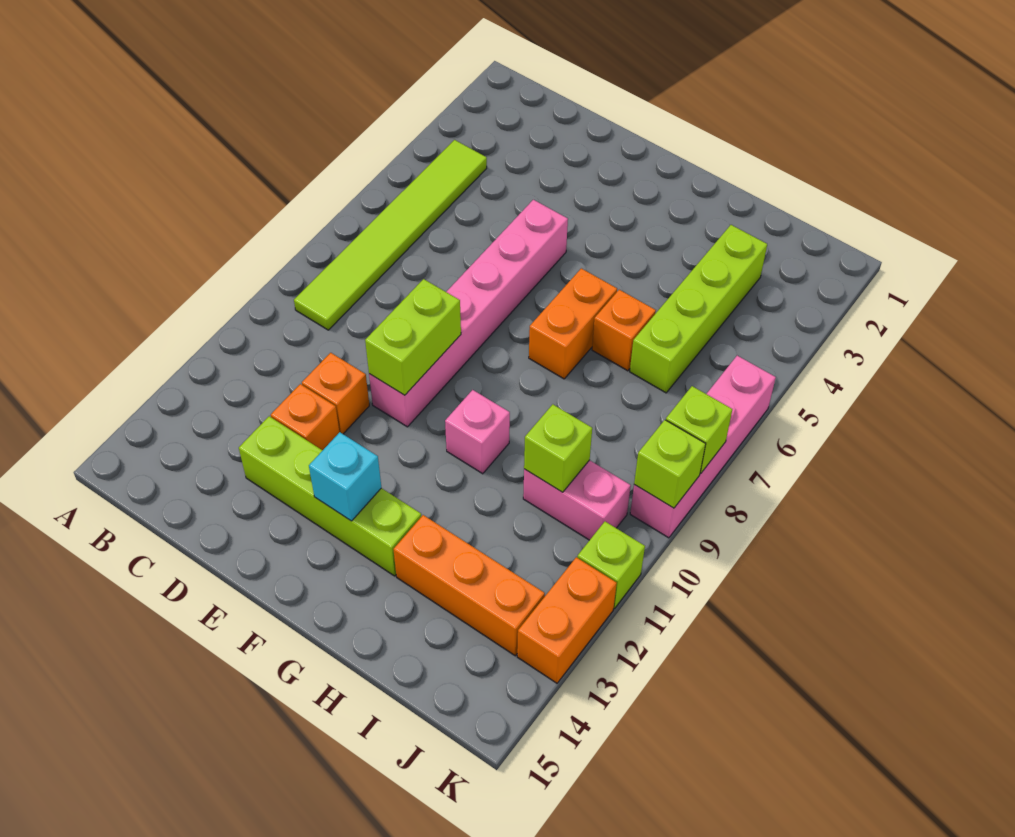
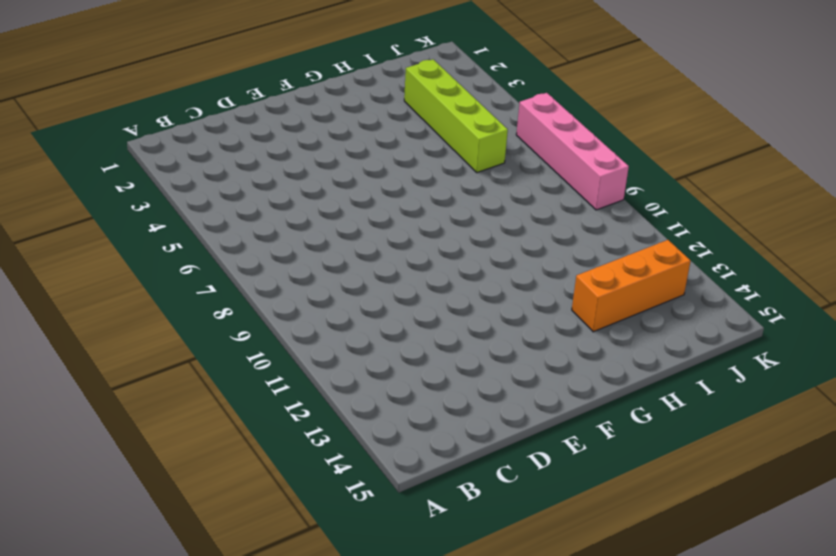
none -> lime 1x6 tile [294,140,487,330]
none -> orange 1x1 brick [302,353,369,434]
none -> orange 1x1 brick [271,384,339,450]

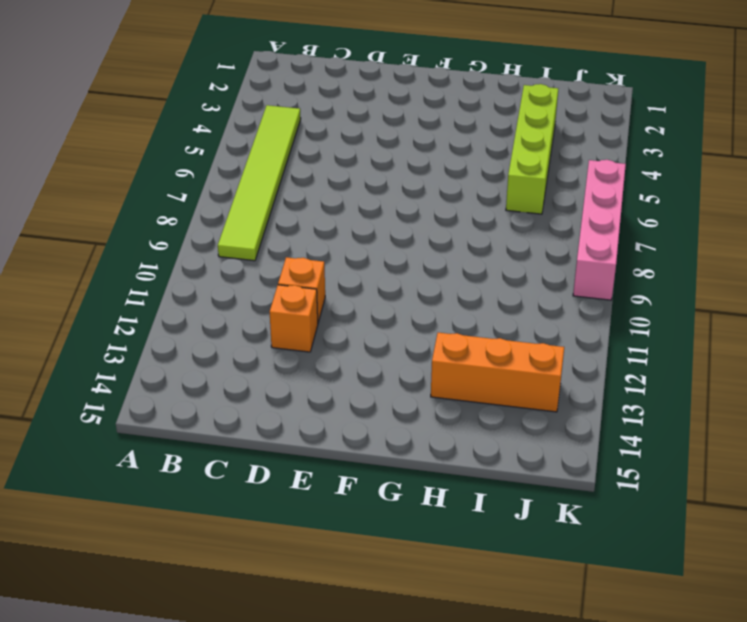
none -> lime 1x4 brick [239,416,421,576]
none -> pink 1x6 brick [369,200,568,427]
none -> orange 1x2 brick [529,268,617,379]

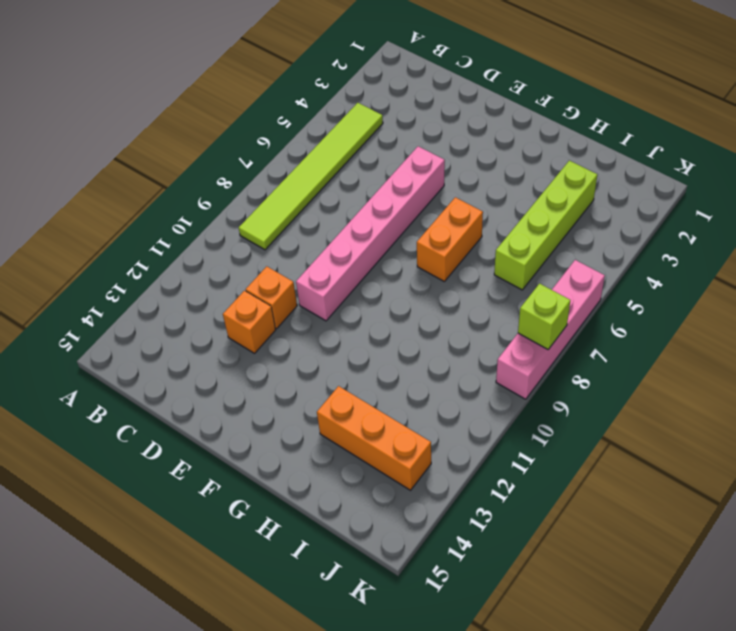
none -> lime 1x4 brick [239,416,421,576]
none -> pink 1x1 brick [445,390,510,474]
none -> orange 1x1 brick [592,290,656,371]

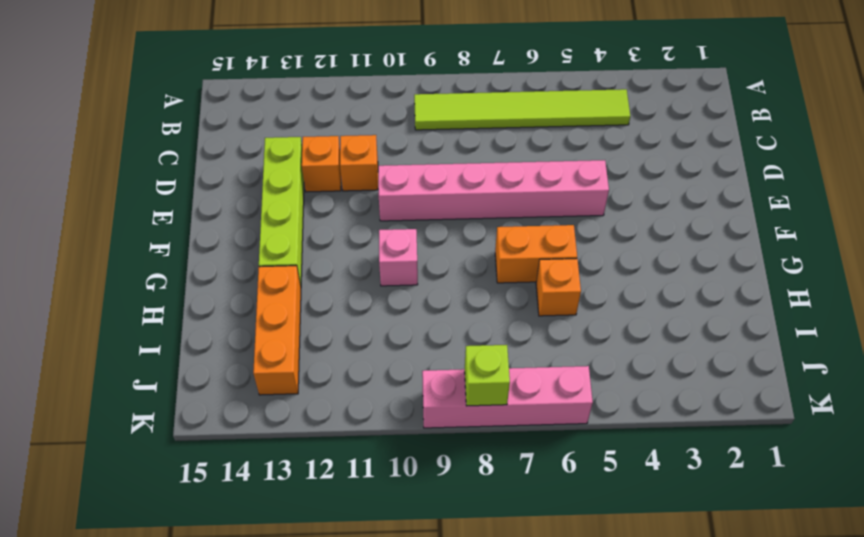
none -> lime 1x4 brick [630,225,767,393]
none -> pink 1x2 brick [523,460,631,540]
none -> lime 1x1 brick [577,522,645,609]

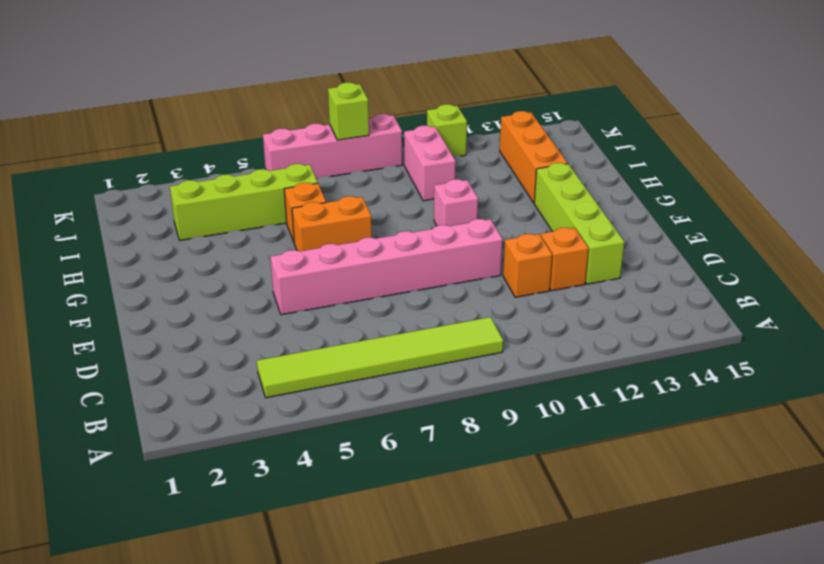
none -> orange 1x2 brick [517,557,617,683]
none -> lime 1x2 brick [365,279,461,395]
none -> cyan 1x1 brick [309,432,381,521]

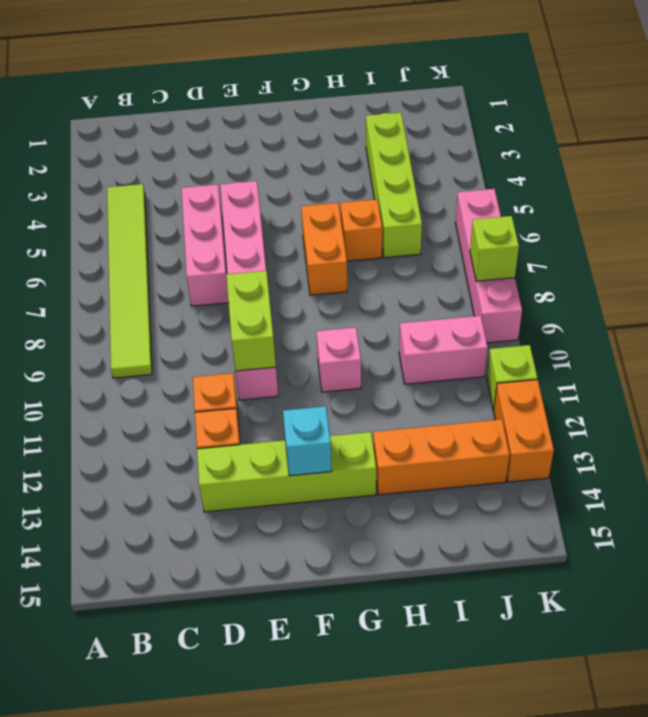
pink 1x3 brick [181,184,229,306] -> none
none -> lime 1x1 brick [524,404,592,492]
none -> lime 1x1 brick [634,420,706,508]

